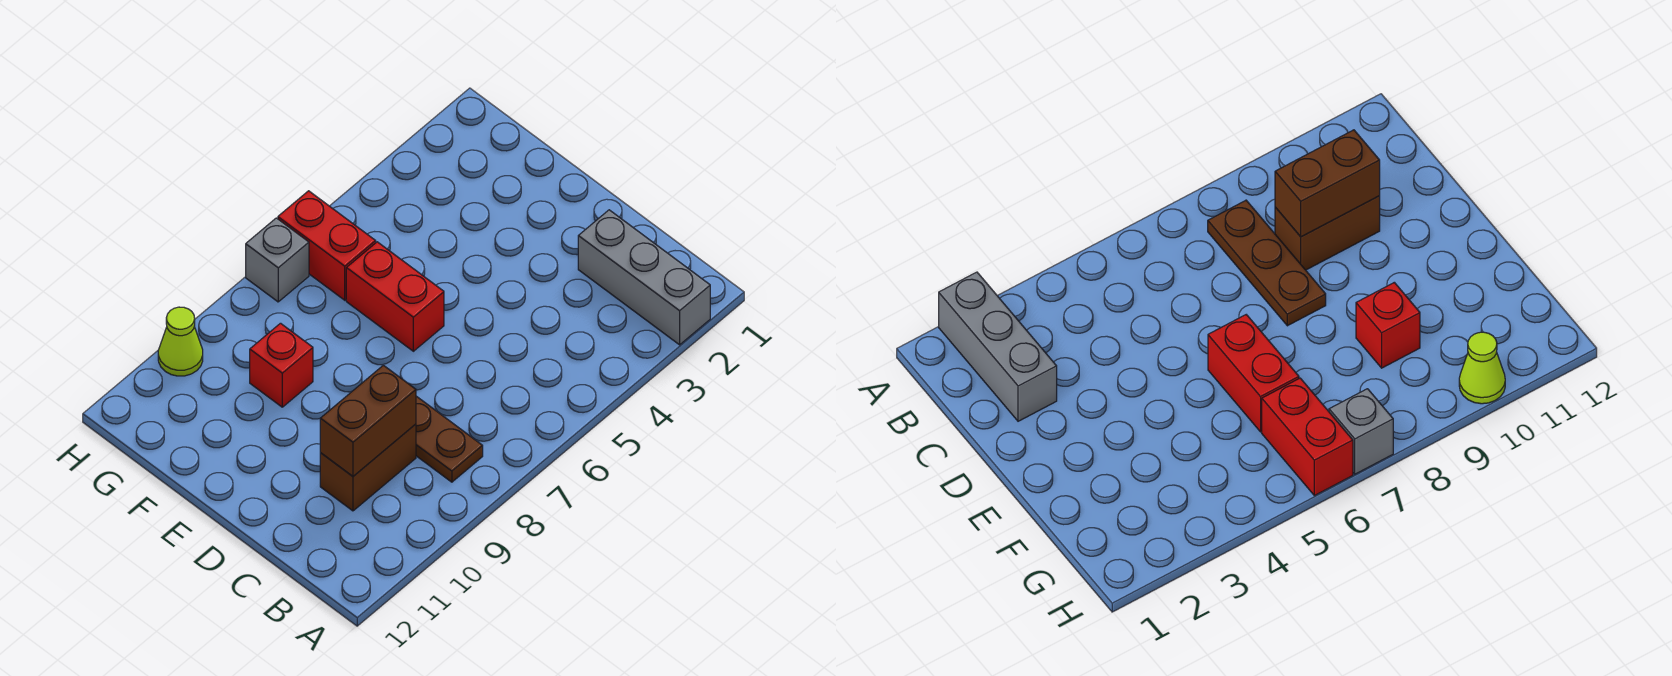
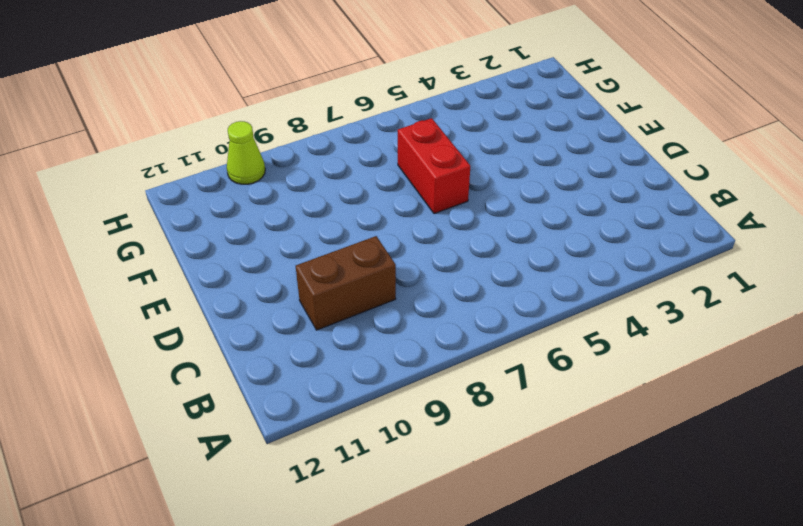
none -> grey 1x3 brick [578,210,710,345]
none -> brown 1x3 plate [416,396,483,482]

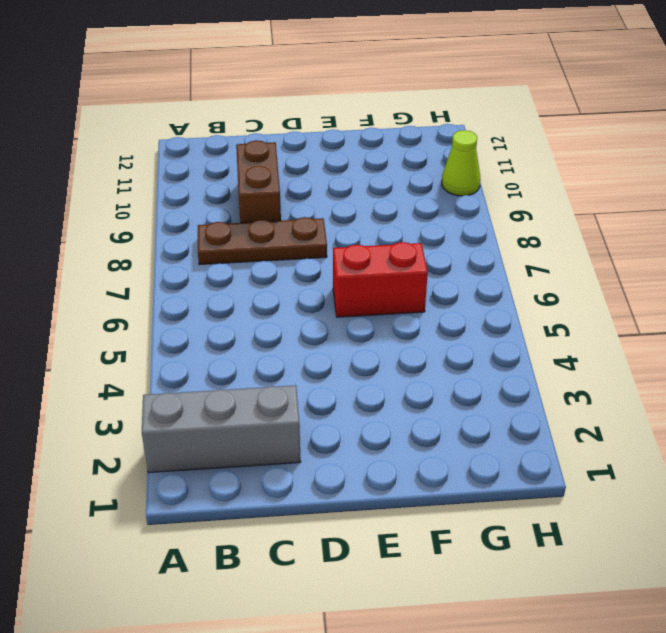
none -> red 1x1 brick [250,323,313,407]
none -> red 1x2 brick [278,191,376,300]

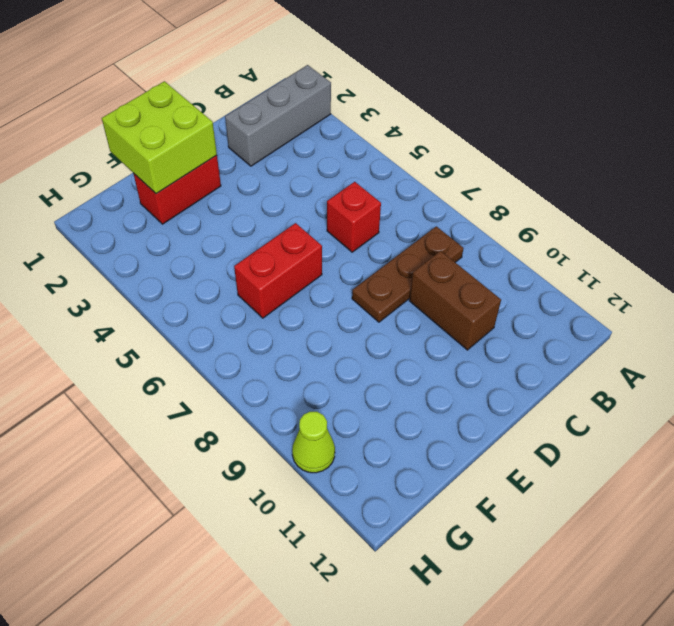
red 1x1 brick [327,182,381,252] -> red 1x1 brick moved to [250,323,313,407]
lime 2x2 brick [102,81,217,194] -> none
red 1x2 brick [134,155,221,224] -> red 1x2 brick moved to [278,191,376,300]
none -> grey 1x1 brick [246,218,309,302]
none -> brown 1x2 brick [320,365,416,476]

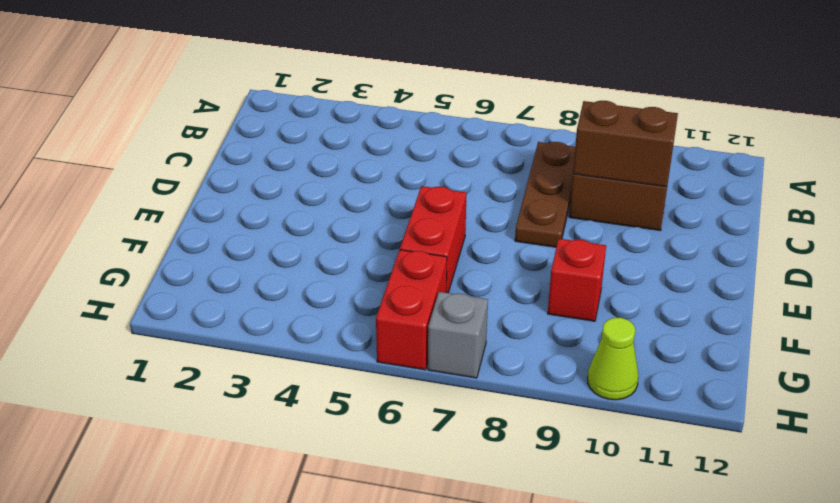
none -> grey 1x3 brick [578,210,710,345]

